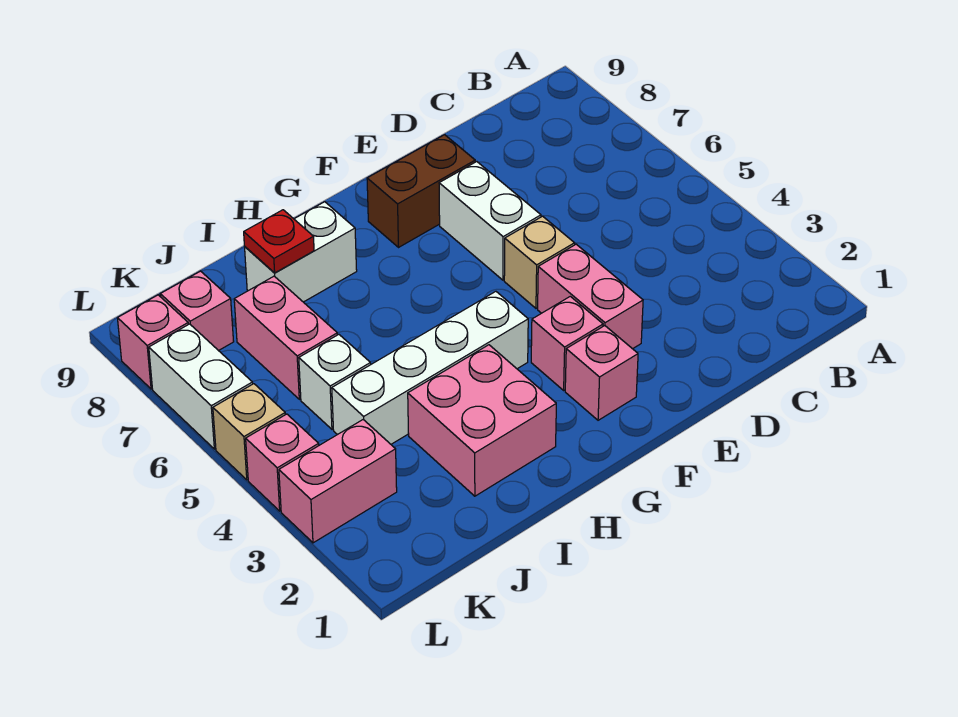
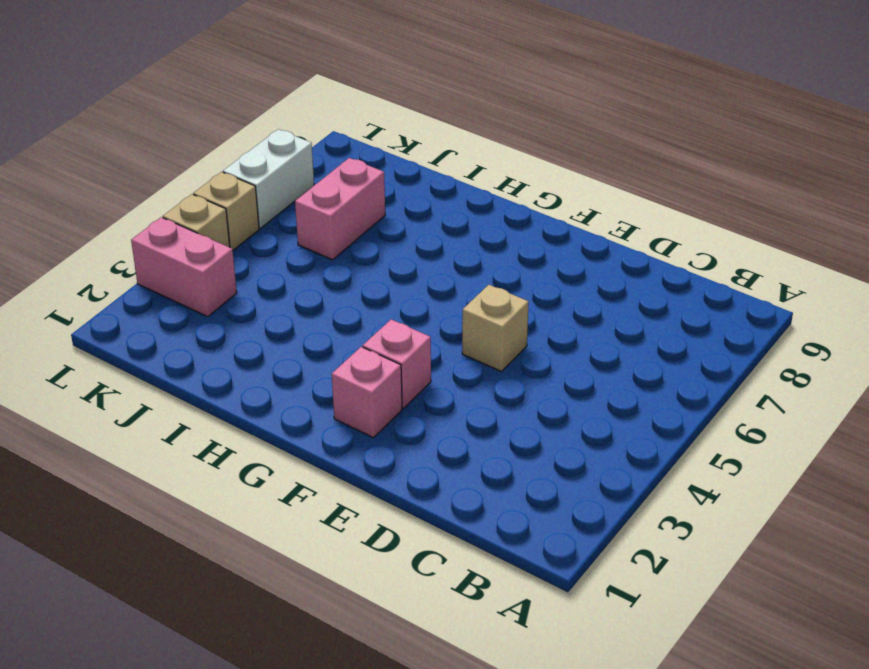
tan 1x1 brick [163,194,230,247] -> pink 1x1 brick [246,414,319,511]
none -> pink 1x2 brick [538,244,643,349]
none -> white 1x2 brick [439,162,541,280]
none -> brown 1x2 brick [367,135,475,247]

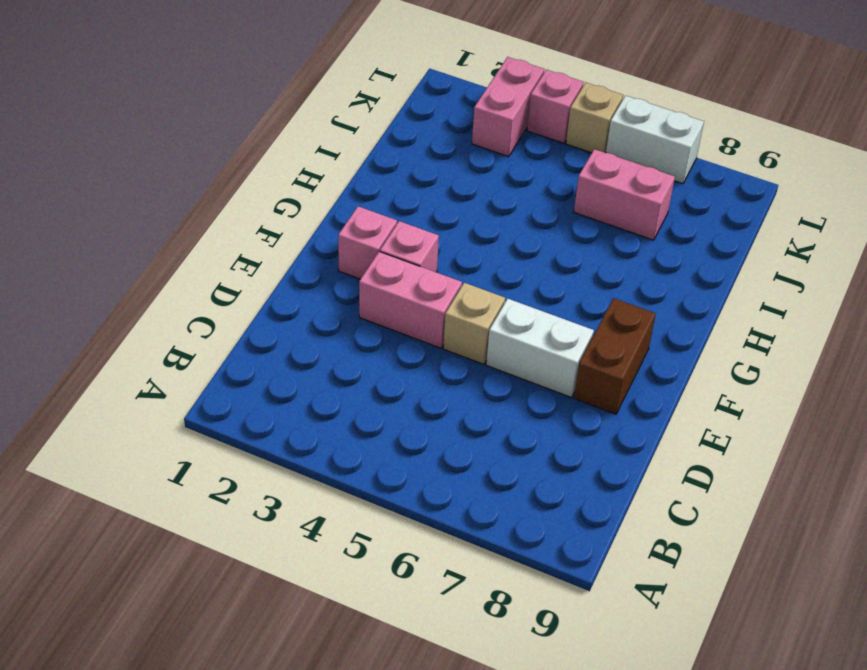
none -> white 1x4 brick [332,292,528,444]
none -> pink 2x2 brick [408,345,556,496]
none -> white 1x2 brick [245,202,357,302]

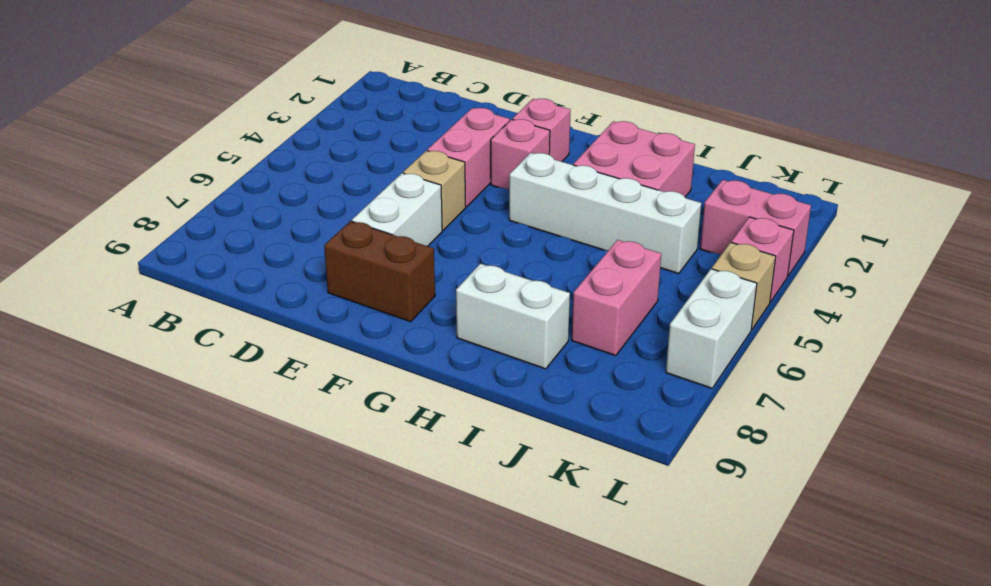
none -> white 1x1 brick [299,334,371,429]
none -> pink 1x1 brick [160,271,234,351]
none -> pink 1x1 brick [118,295,188,389]

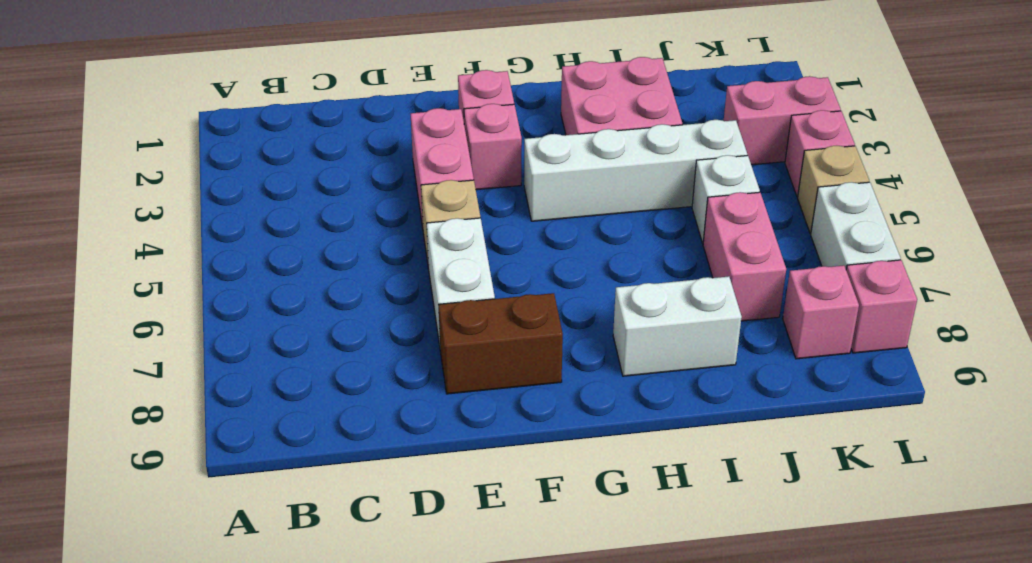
none -> red 1x1 plate [244,210,314,273]

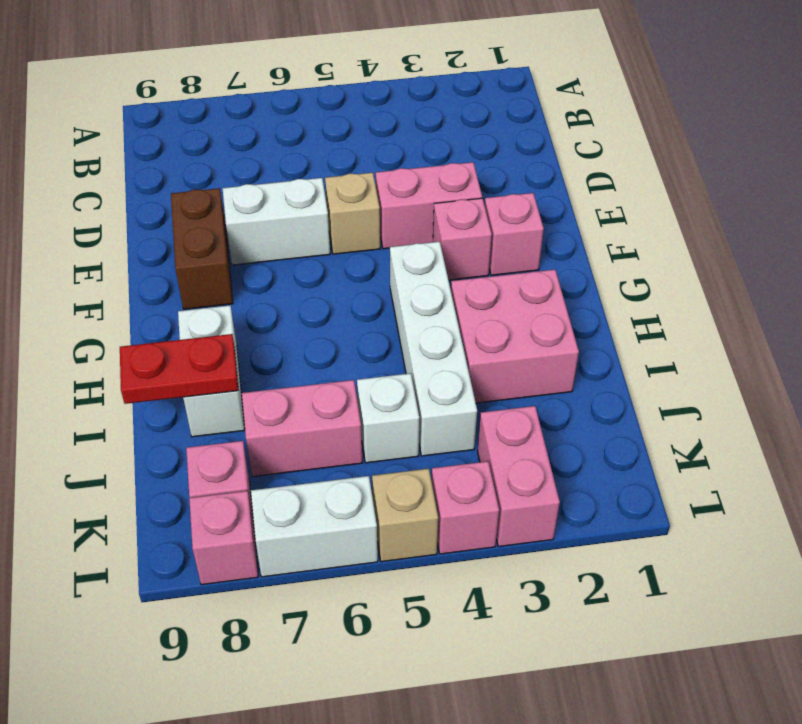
red 1x2 plate [120,334,239,404] -> red 1x1 plate [244,210,314,273]

